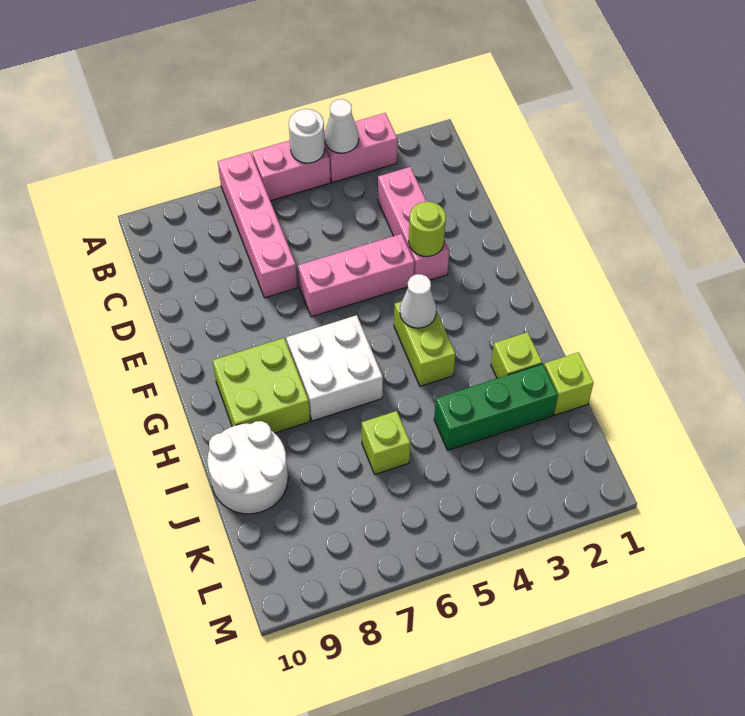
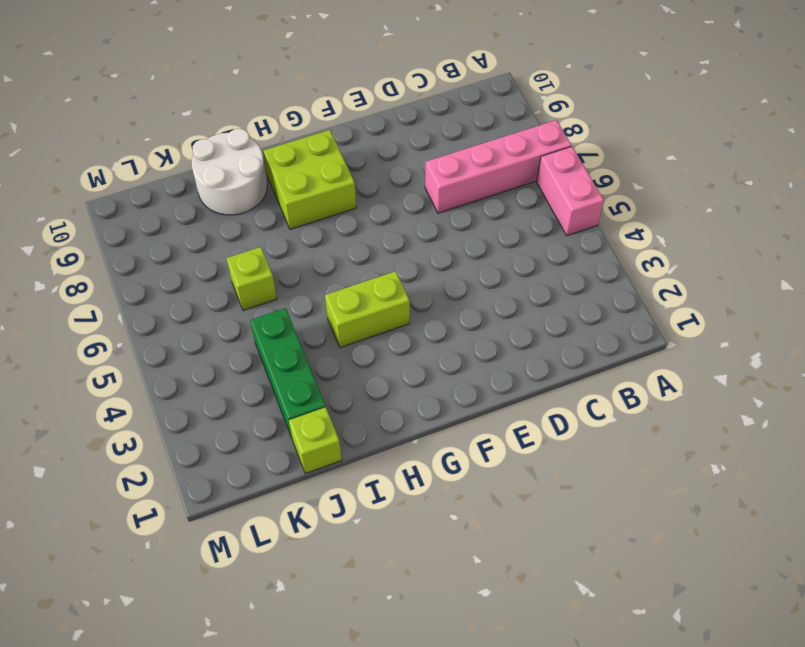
none -> pink 1x2 brick [324,113,397,182]
none -> pink 1x3 brick [378,167,449,280]
none -> pink 1x3 brick [298,234,414,317]

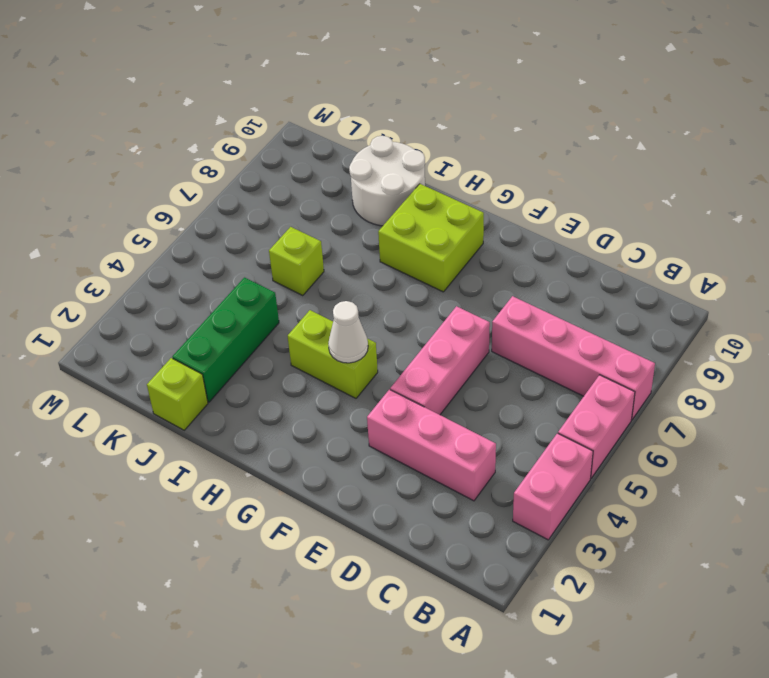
none -> white 2x2 brick [286,315,383,421]
none -> lime 1x1 brick [491,332,542,378]
none -> white 1x1 cone [325,99,359,153]

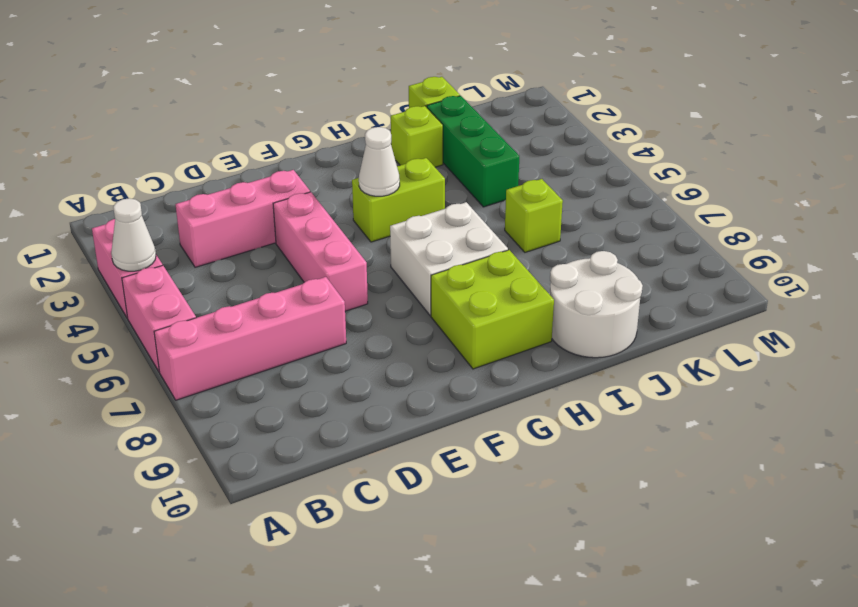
none -> white 1x1 round brick [289,109,325,163]
none -> lime 1x1 round brick [409,202,446,257]

